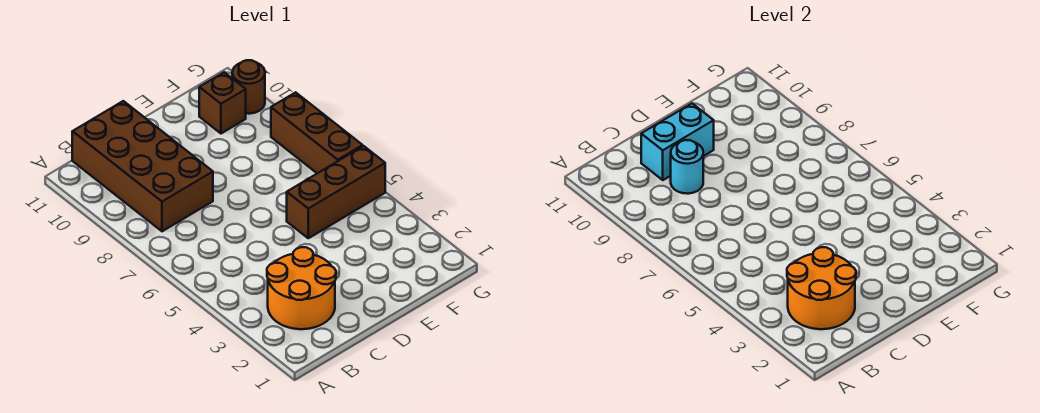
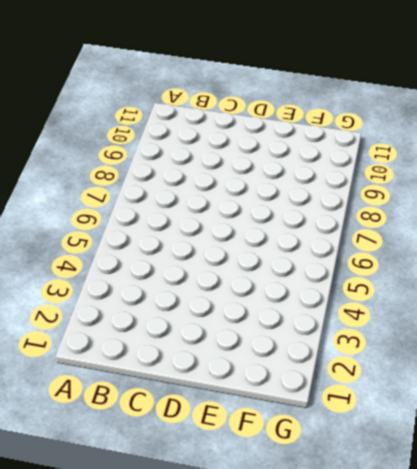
none -> orange 2x2 round brick [267,247,336,329]
none -> brown 2x4 brick [72,101,213,231]

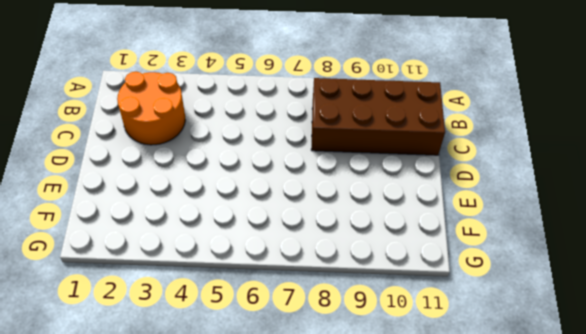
none -> brown 1x3 brick [287,146,385,238]
none -> brown 1x1 brick [199,72,246,134]

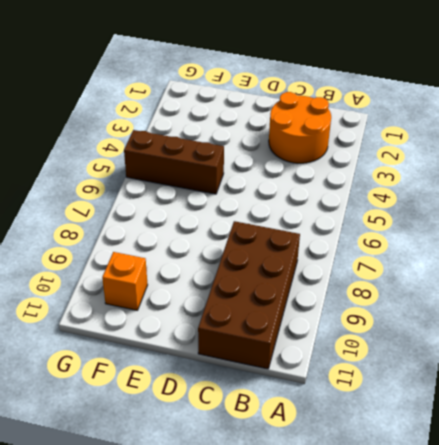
orange 1x1 brick [102,252,148,310] -> brown 1x1 brick [199,72,246,134]
none -> brown 1x3 brick [271,92,363,173]
none -> brown 1x1 round brick [232,60,265,114]

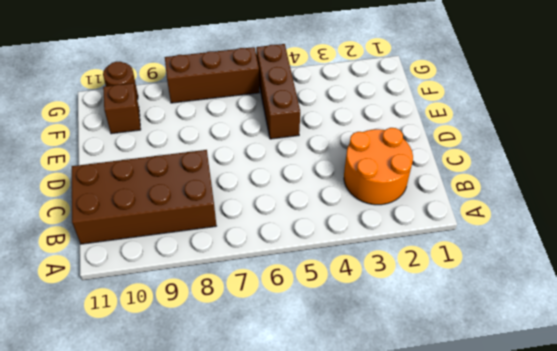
none -> orange 2x2 round brick [787,247,856,329]
none -> cyan 1x1 round brick [671,140,703,194]

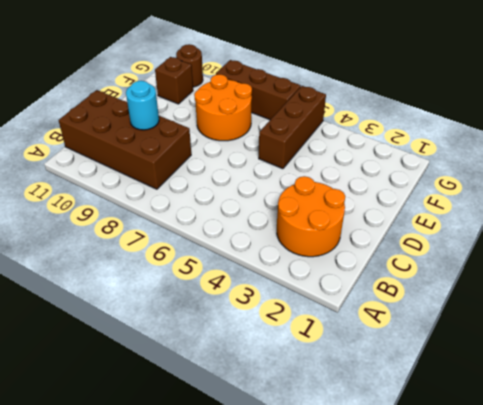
orange 2x2 round brick [194,74,252,141] -> orange 2x2 round brick moved to [787,247,856,329]
none -> cyan 1x2 brick [641,103,714,180]

